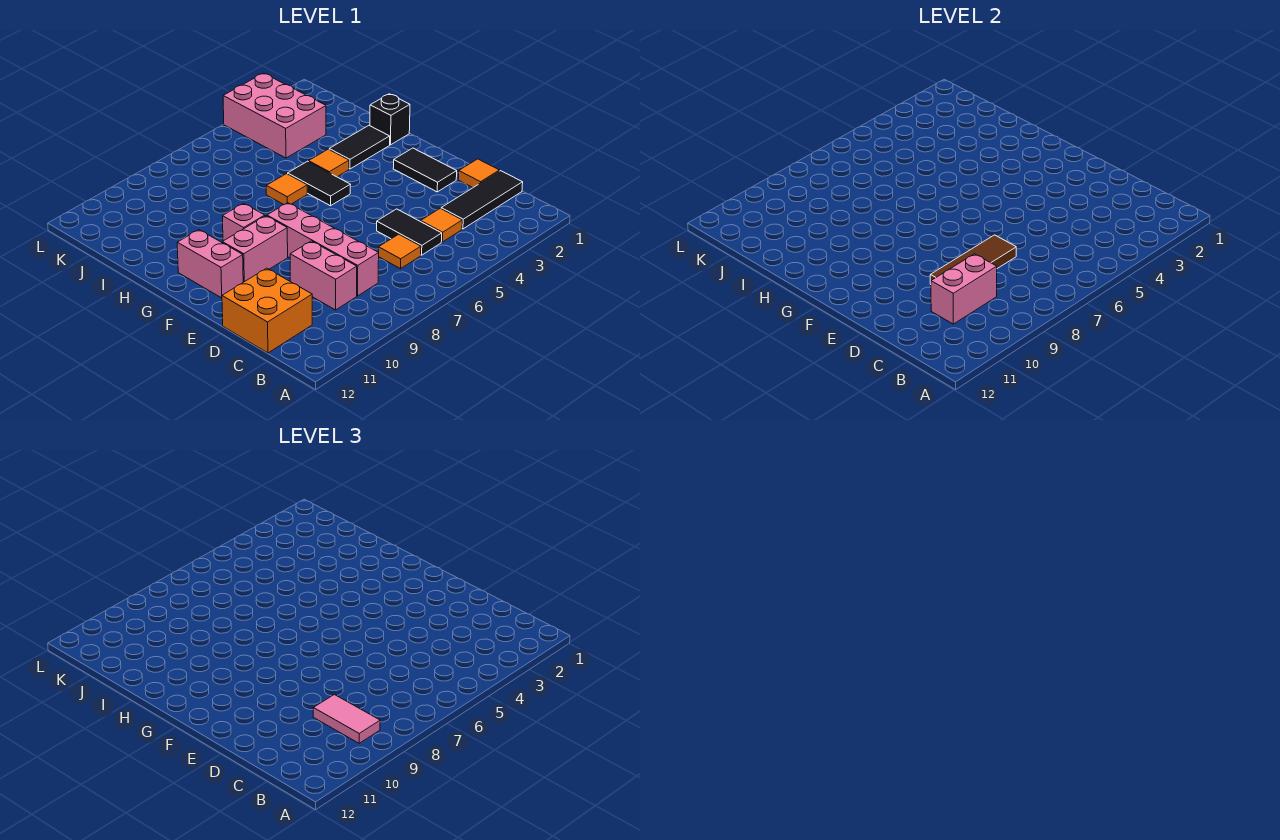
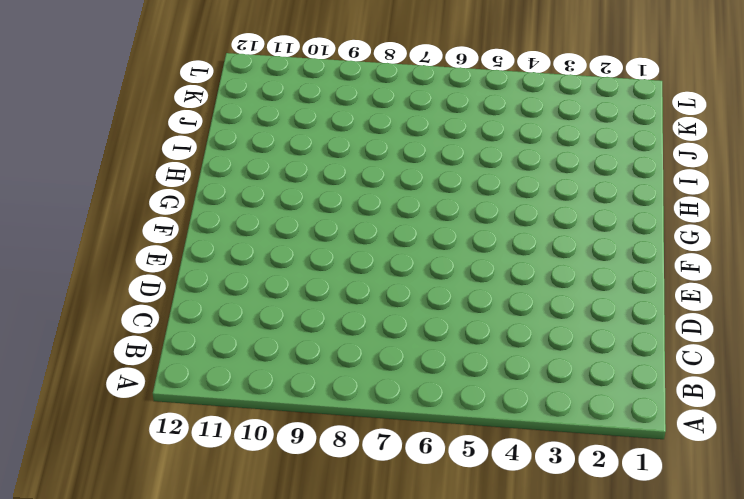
none -> black 1x3 tile [441,171,523,229]
none -> orange 1x1 tile [421,208,462,242]
none -> black 1x2 tile [377,209,442,255]

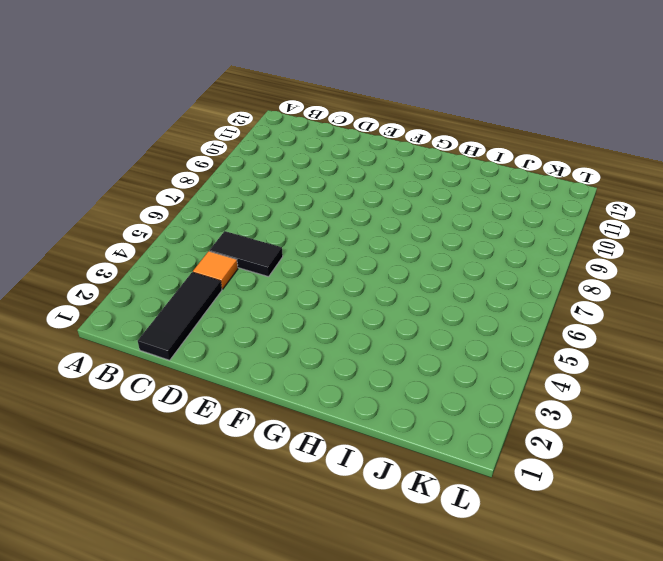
none -> orange 1x1 tile [378,234,421,269]
none -> pink 1x4 brick [267,203,379,296]
none -> pink 1x2 brick [290,241,357,310]

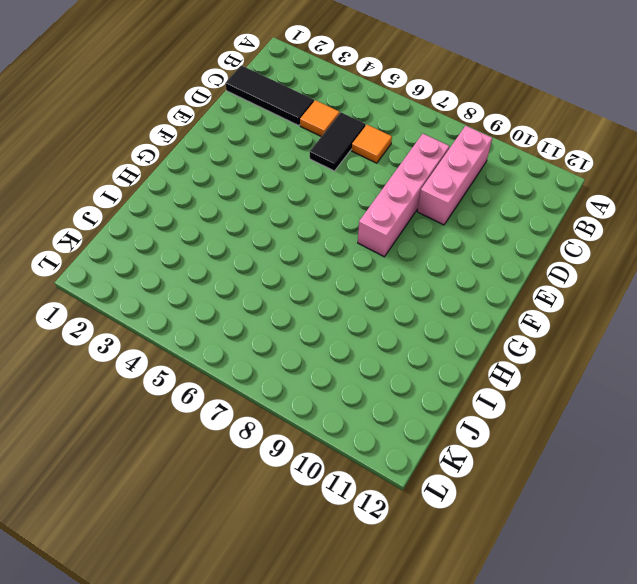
pink 1x3 brick [417,126,492,225] -> pink 1x2 brick [290,241,357,310]
none -> orange 2x2 brick [222,268,312,353]
none -> orange 1x1 tile [458,159,499,188]
none -> black 1x2 tile [393,148,457,192]

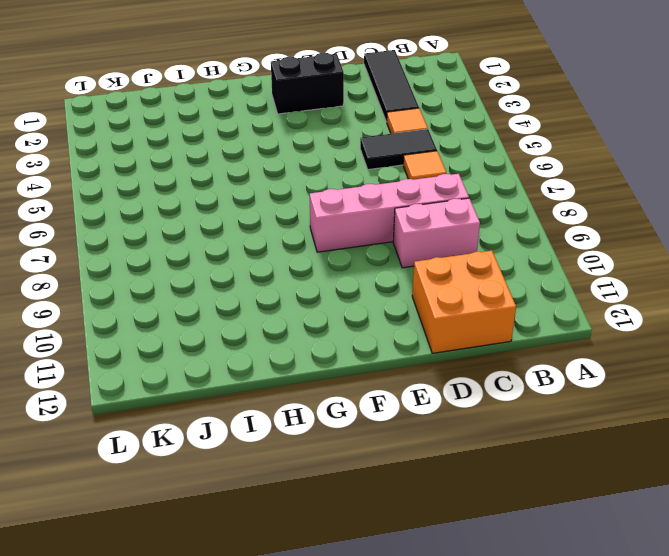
black 1x2 brick [271,53,344,114] -> black 1x2 tile [393,148,457,192]
none -> orange 1x1 tile [458,159,499,188]
none -> pink 1x2 brick [222,216,288,282]
none -> pink 1x2 brick [177,230,243,298]

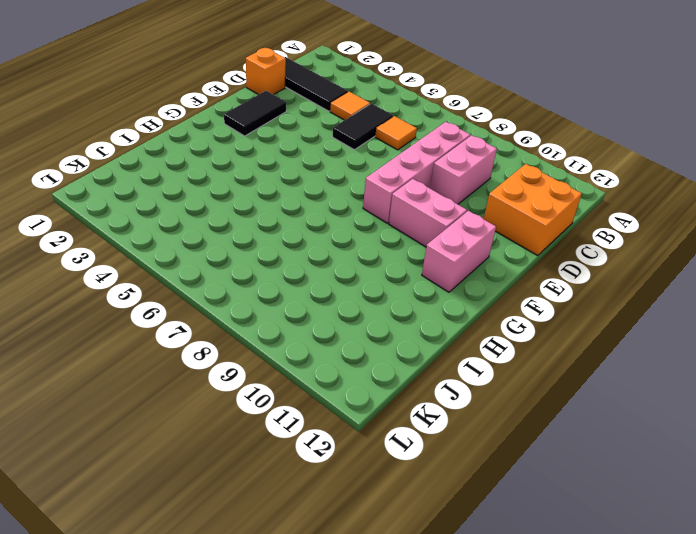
orange 1x1 brick [246,48,286,95] -> orange 1x1 tile [458,159,499,188]
none -> black 1x2 tile [288,161,351,206]
none -> pink 1x1 brick [222,203,265,241]
none -> black 1x1 brick [370,94,410,145]

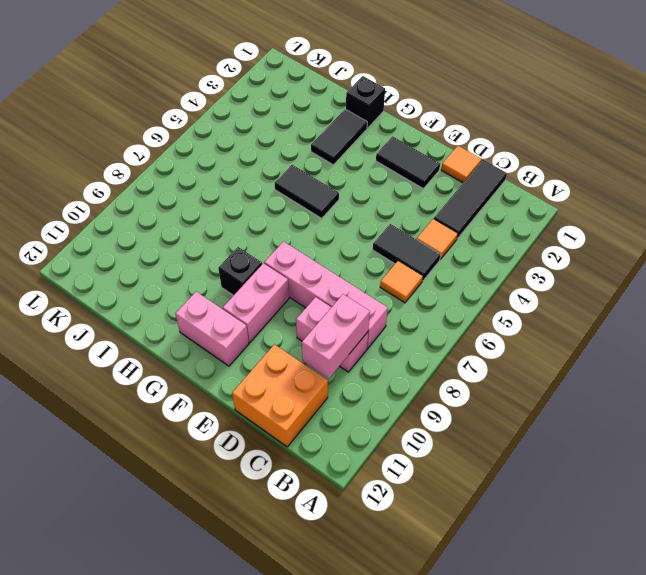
black 1x1 brick [218,247,262,296] -> pink 1x1 brick [222,203,265,241]
none -> orange 1x1 tile [309,149,349,177]
none -> orange 1x1 tile [266,174,307,205]
none -> pink 2x3 brick [223,73,326,158]

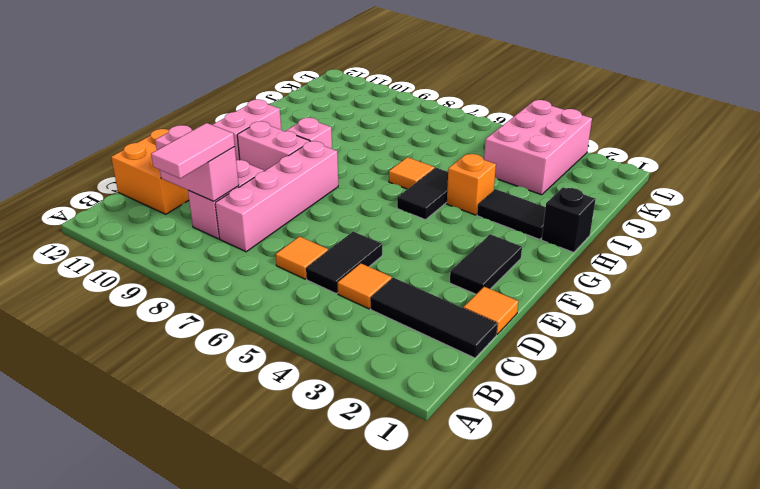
orange 1x1 brick [447,154,496,215] -> orange 1x1 tile [309,149,349,177]
none -> brown 1x3 tile [930,235,1016,284]

